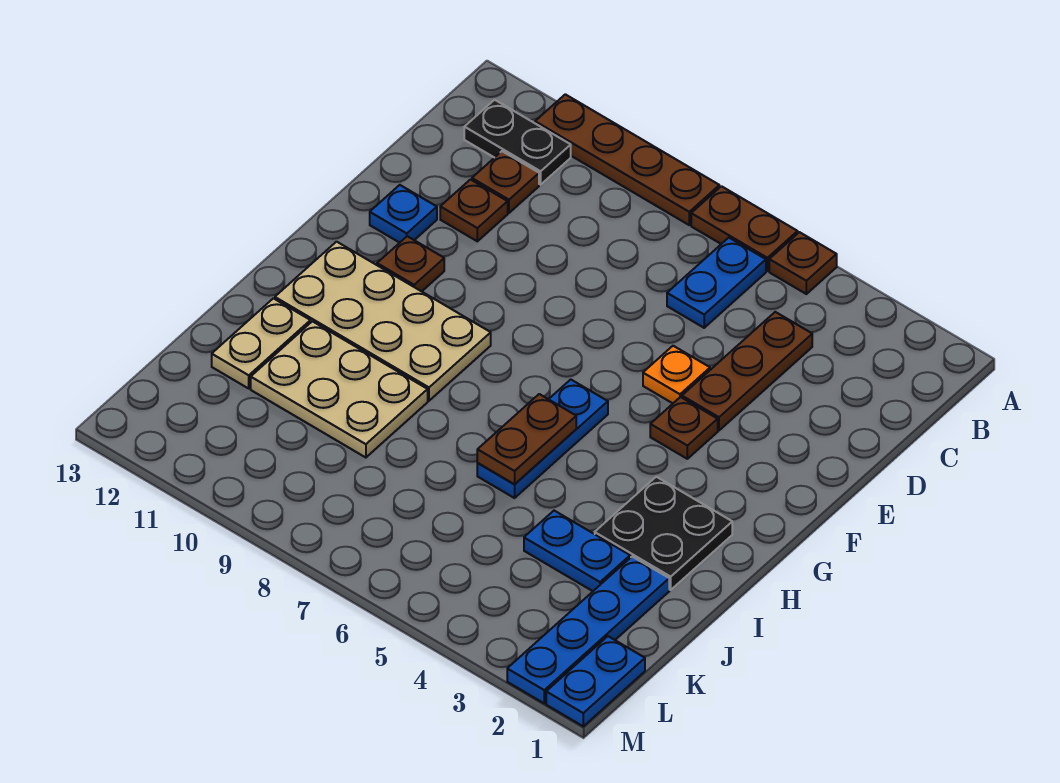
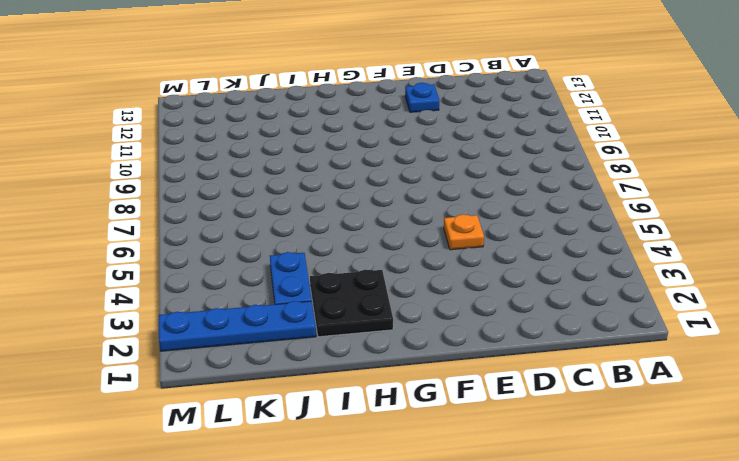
none -> brown 1x1 plate [769,232,837,294]
none -> brown 1x2 plate [691,186,798,271]
none -> brown 1x4 plate [535,94,719,225]

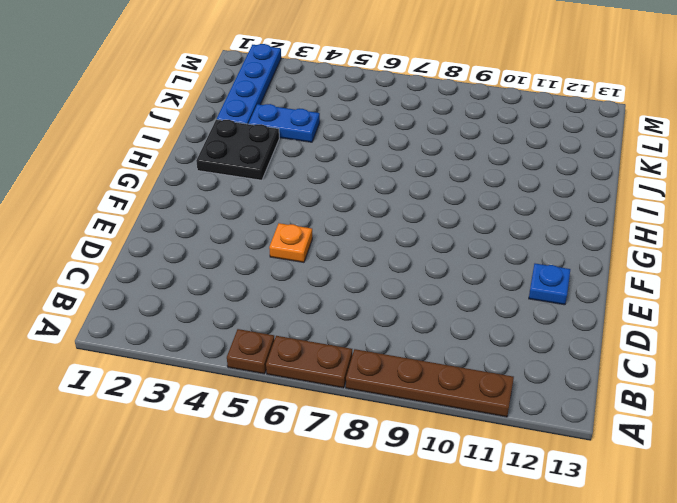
none -> blue 1x2 plate [667,238,766,328]
none -> black 1x2 plate [464,100,571,185]
none -> brown 1x3 plate [682,312,812,430]

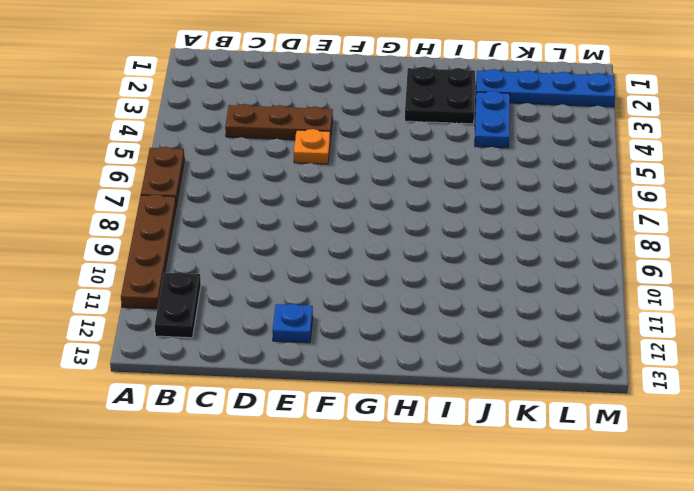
none -> brown 1x1 plate [769,232,837,294]
none -> blue 1x2 plate [667,238,766,328]
none -> brown 1x1 plate [472,151,539,213]

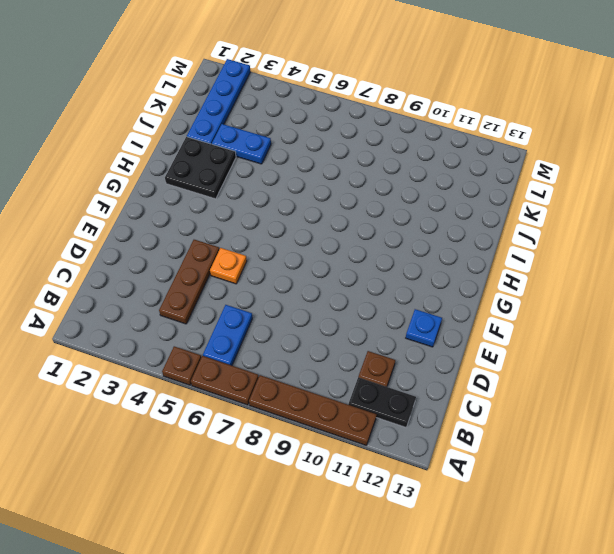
none -> brown 1x1 plate [440,180,508,241]
none -> brown 1x1 plate [650,397,718,459]
none -> brown 1x1 plate [377,236,444,291]

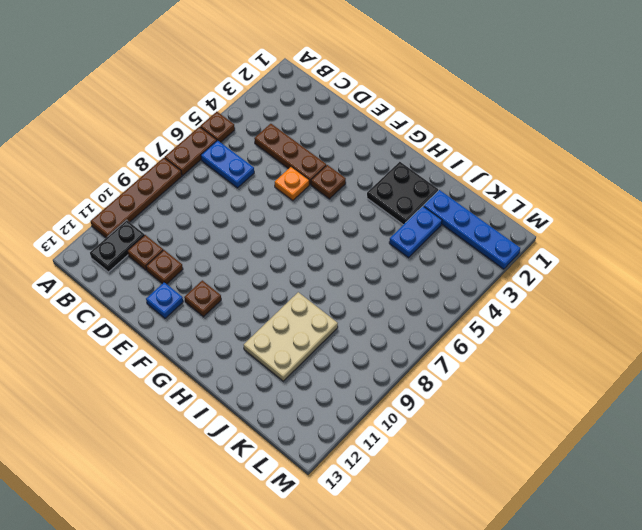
none -> blue 1x3 plate [477,380,608,498]
none -> tan 2x4 plate [275,242,491,401]
none -> tan 1x2 plate [212,298,310,388]

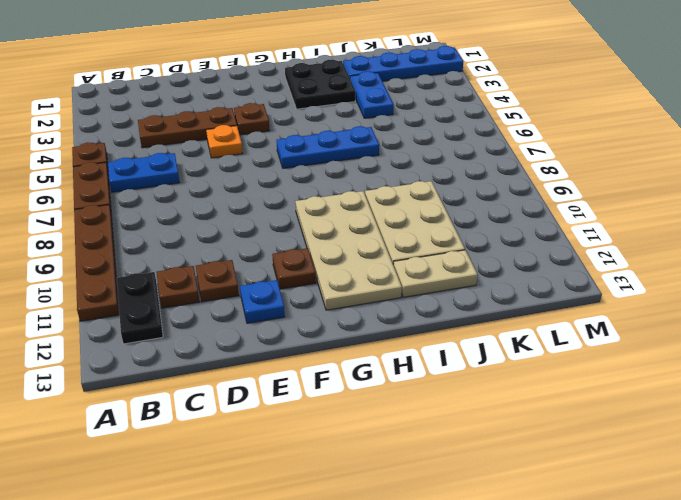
none -> blue 1x2 plate [546,636,645,726]
none -> brown 1x2 plate [477,394,576,484]

